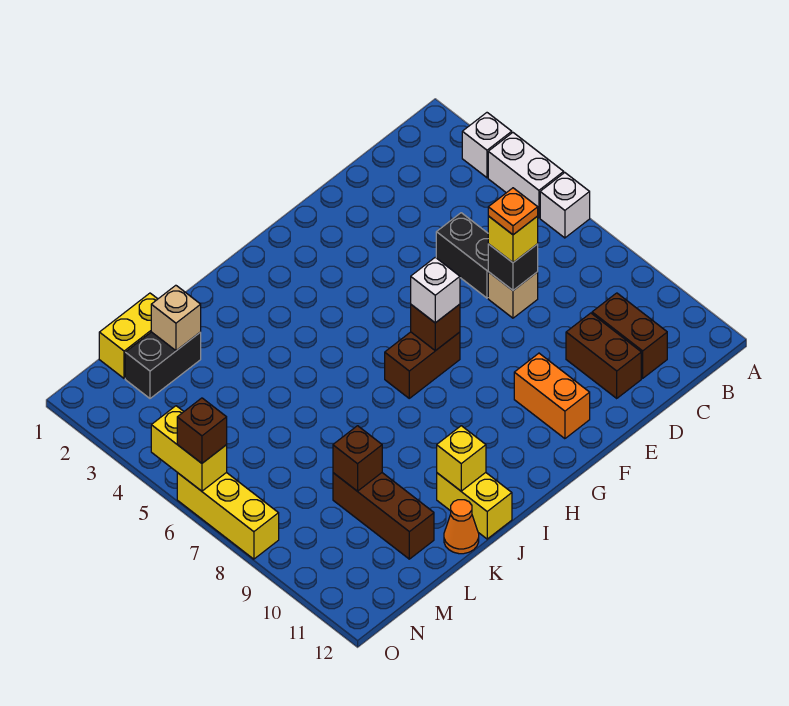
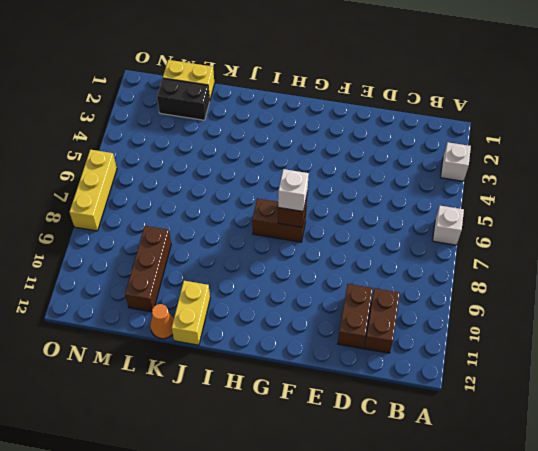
none -> white 1x2 brick [488,133,564,218]
none -> black 1x2 brick [436,213,488,298]
none -> tan 1x1 brick [488,272,538,318]

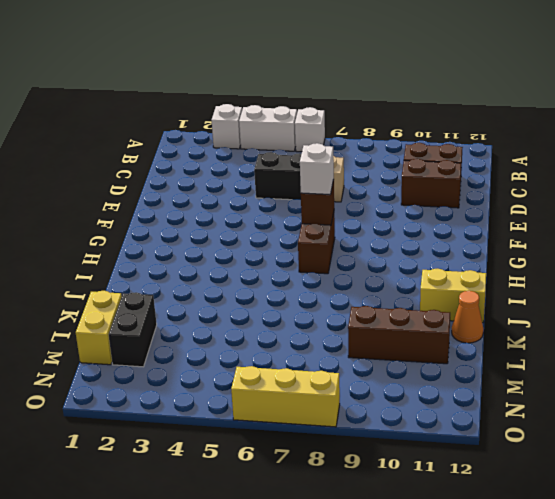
none -> orange 1x2 brick [514,353,590,439]
none -> black 1x1 brick [488,244,538,290]
none -> yellow 1x1 brick [437,426,486,491]

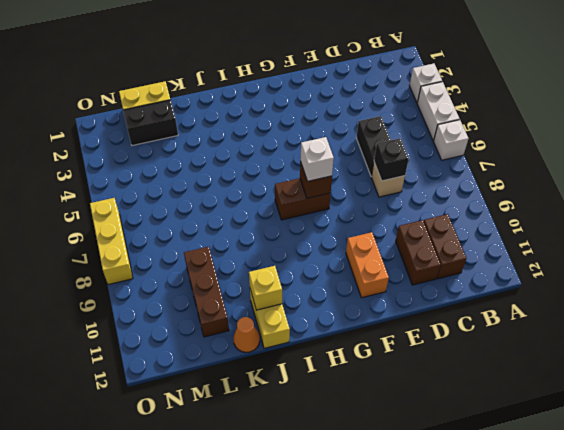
none -> tan 1x1 brick [151,285,201,351]
none -> brown 1x1 brick [333,426,382,491]
none -> yellow 1x2 brick [151,406,227,491]

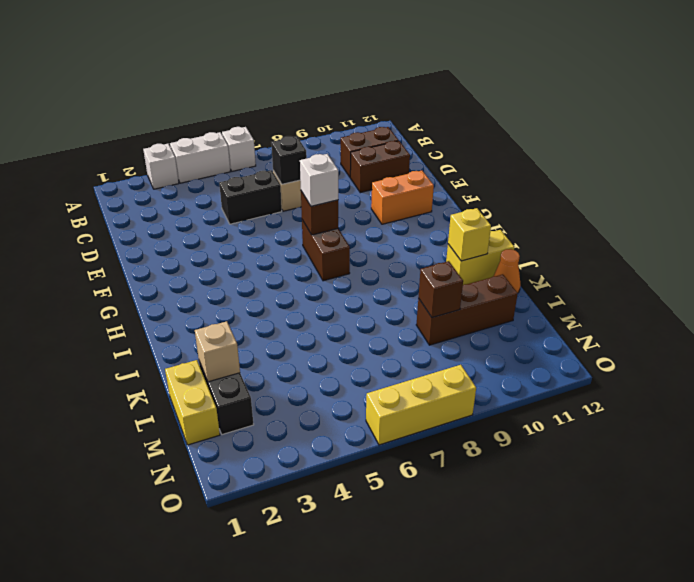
none -> yellow 1x2 brick [151,406,227,491]
none -> yellow 1x1 brick [488,216,538,262]
none -> brown 1x1 brick [177,398,227,463]

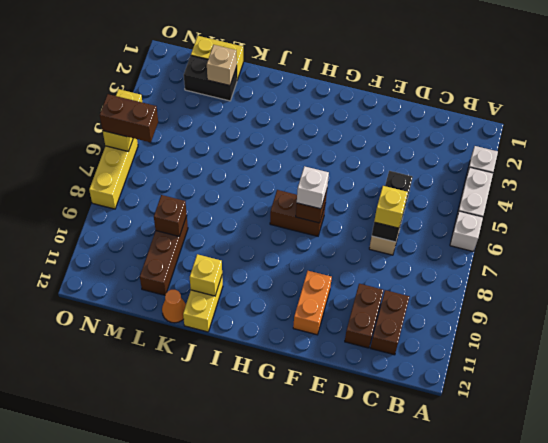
brown 1x2 brick [100,94,158,142] -> brown 1x1 brick [177,398,227,463]
none -> orange 1x1 plate [488,188,538,235]

